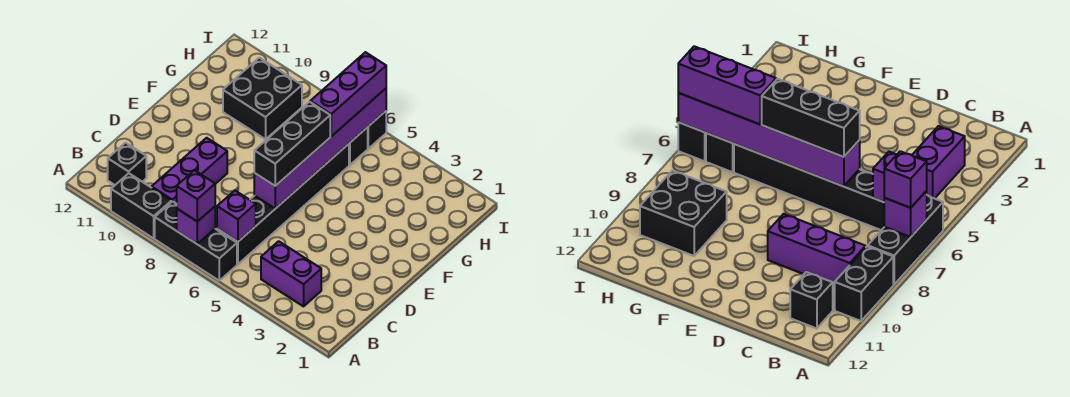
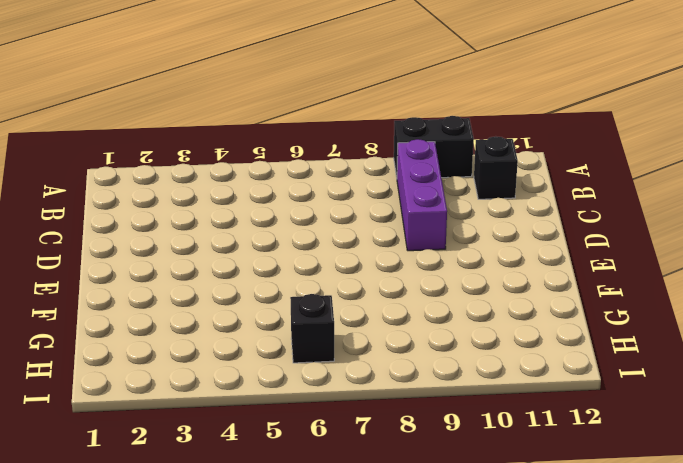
none -> black 1x3 brick [155,201,237,281]
none -> purple 1x2 brick [261,241,321,306]
none -> black 1x6 brick [217,144,349,264]

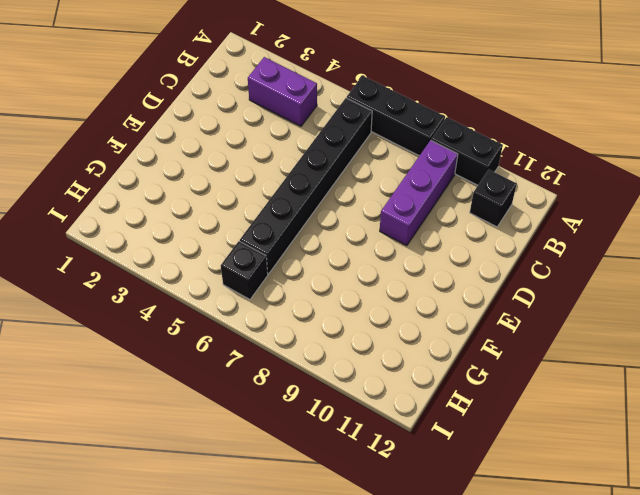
none -> black 2x2 brick [223,58,302,139]
none -> black 1x1 brick [368,111,386,148]
none -> purple 1x1 brick [177,207,215,244]

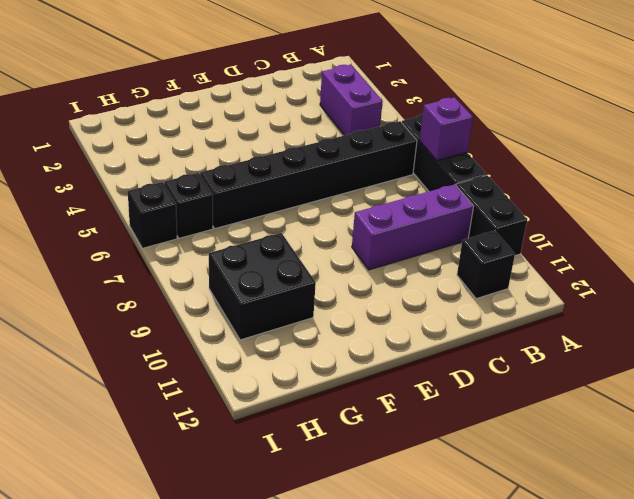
none -> purple 1x1 brick [217,191,256,242]
none -> purple 1x6 brick [254,89,386,209]
none -> purple 1x1 brick [177,170,215,222]

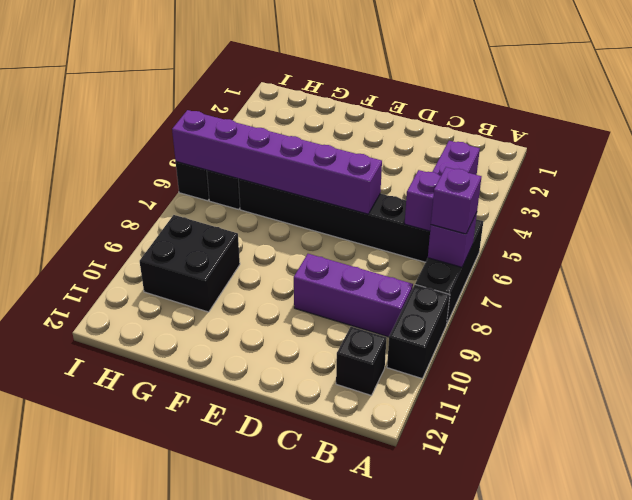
none -> black 1x3 brick [254,102,330,186]
none -> purple 1x3 brick [310,52,386,136]

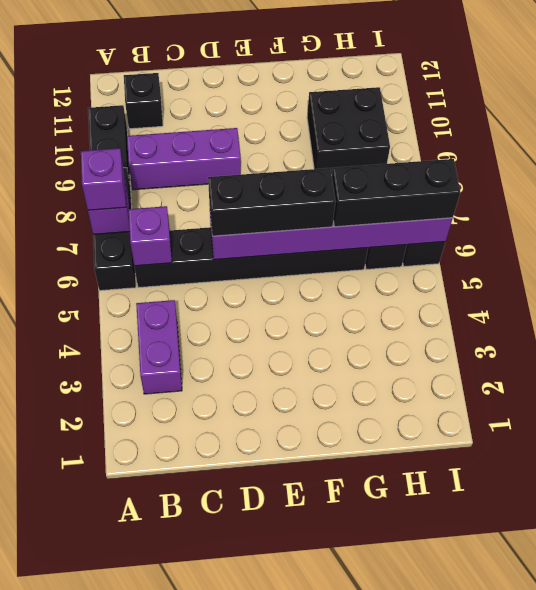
black 1x3 brick [332,159,460,227] -> purple 1x3 brick [310,52,386,136]

